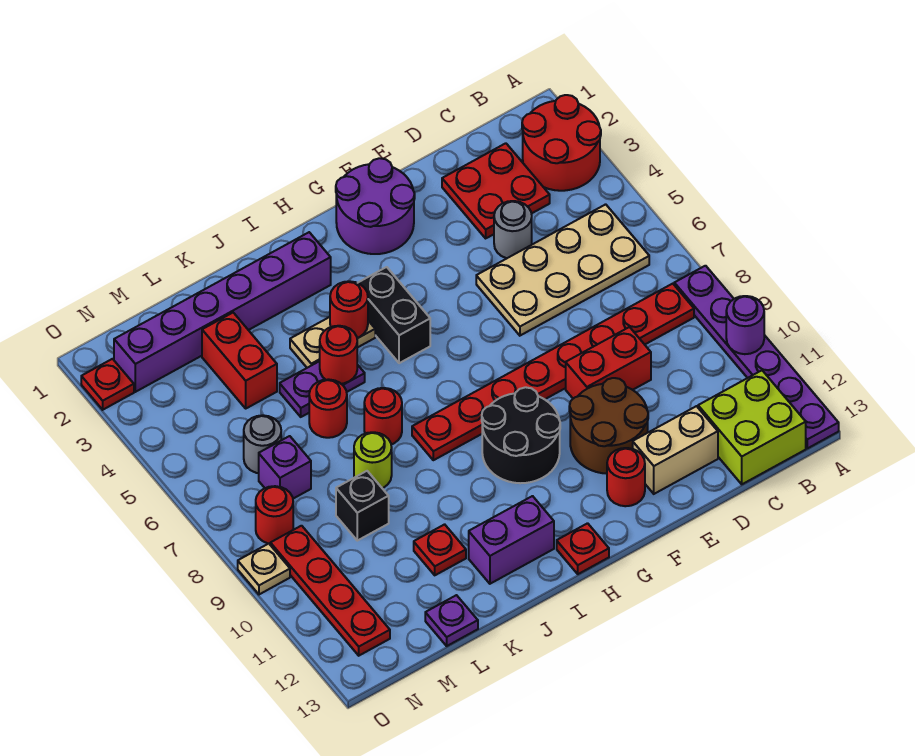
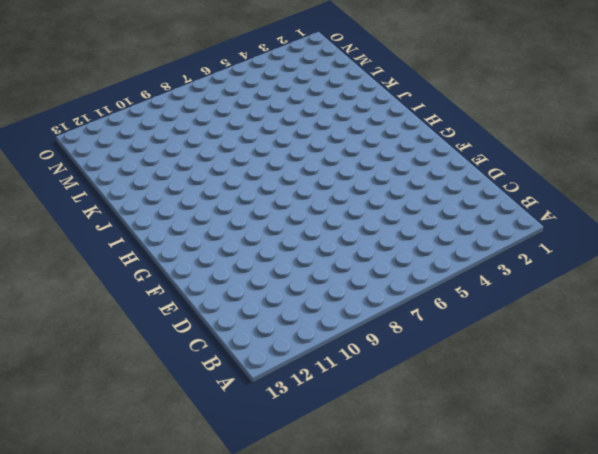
none -> red 2x2 round brick [522,95,601,191]
none -> purple 1x6 plate [674,266,839,448]
none -> tan 2x4 plate [476,204,649,336]
none -> red 1x8 plate [412,284,694,460]

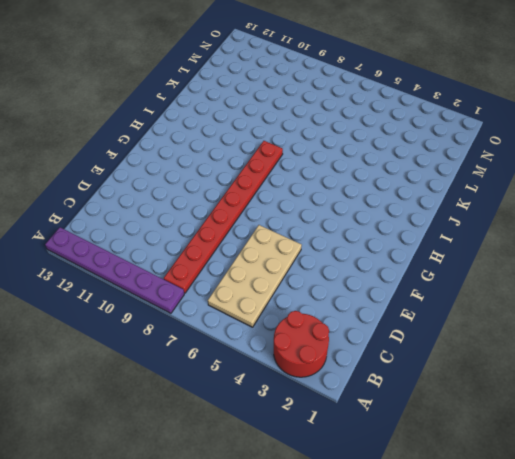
none -> lime 2x2 brick [698,370,806,484]
none -> red 2x2 plate [442,143,550,238]
none -> grey 1x1 round brick [494,201,532,258]
none -> red 1x2 brick [566,327,651,399]

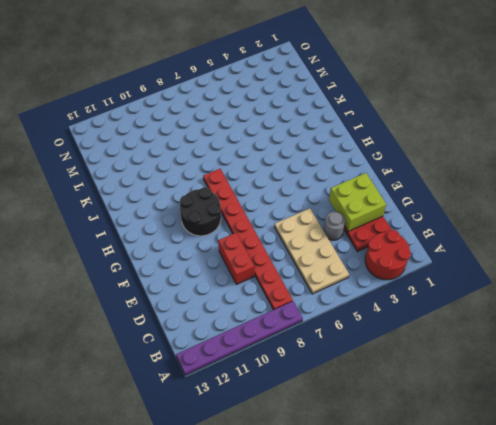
lime 2x2 brick [329,173,386,231] -> lime 2x2 brick moved to [698,370,806,484]
none -> tan 1x2 brick [633,406,718,494]
none -> brown 2x2 round brick [569,378,648,474]
none -> purple 2x2 round brick [336,158,415,254]
none -> red 1x1 round brick [607,448,645,506]

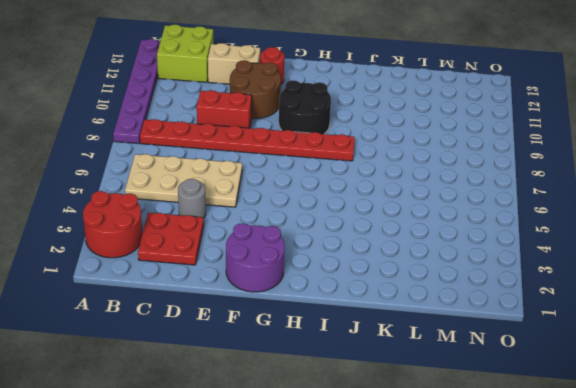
none -> black 1x2 brick [358,267,430,363]
none -> red 1x1 plate [557,523,609,574]
none -> purple 1x6 brick [114,232,331,392]
none -> tan 1x2 plate [290,317,375,368]

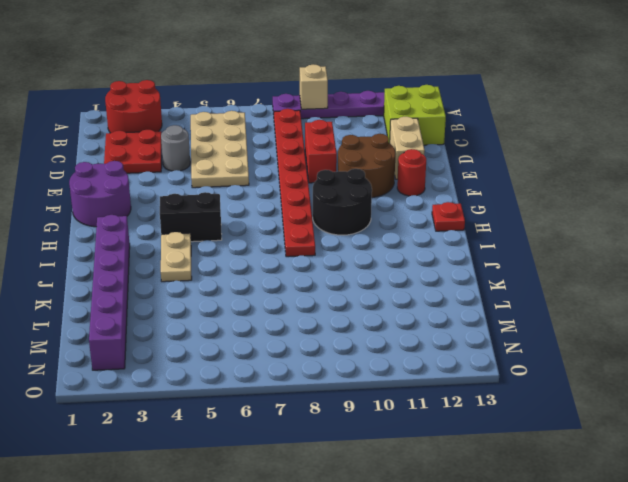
tan 1x1 brick [300,64,328,109] -> none
none -> purple 1x2 brick [469,496,554,584]
none -> purple 1x2 plate [280,361,365,417]
none -> red 1x1 round brick [364,388,402,444]
none -> red 1x1 round brick [309,379,347,438]

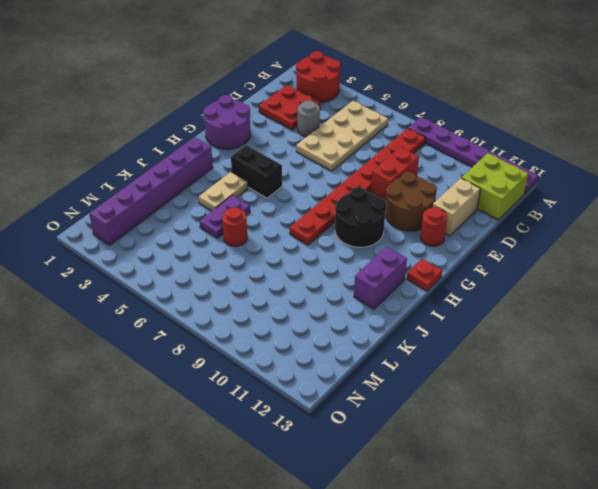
none -> red 1x1 round brick [364,388,402,444]
none -> lime 1x1 round brick [354,432,392,488]
none -> red 1x1 plate [414,524,466,575]
none -> red 1x2 brick [202,313,277,408]

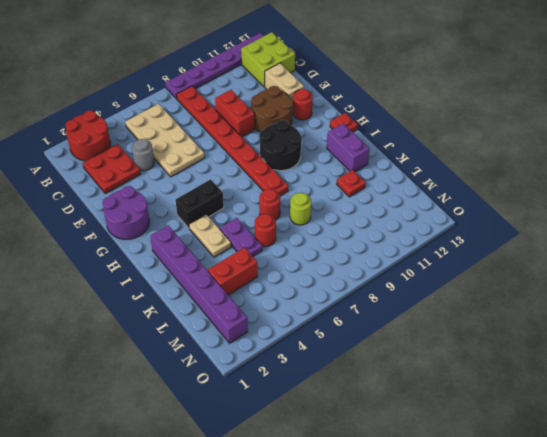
none -> black 1x1 brick [336,471,389,541]
none -> purple 1x1 plate [425,595,478,646]
none -> grey 1x1 round brick [244,415,281,473]
none -> purple 1x1 brick [259,436,311,499]

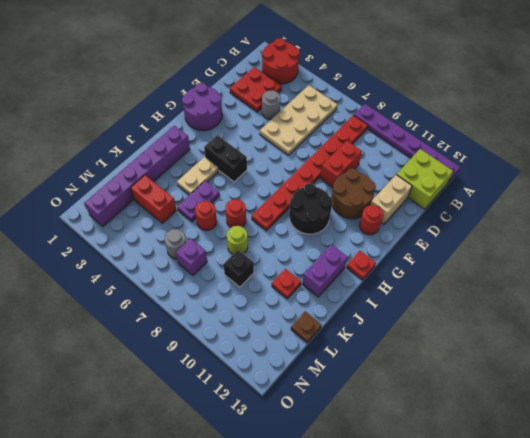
brown 1x1 plate [291,311,322,343] -> purple 1x1 plate [425,595,478,646]
none -> red 1x1 round brick [256,486,293,544]
none -> red 1x4 plate [270,526,390,656]
none -> red 1x1 plate [81,359,134,410]
none -> tan 1x1 plate [238,544,290,594]

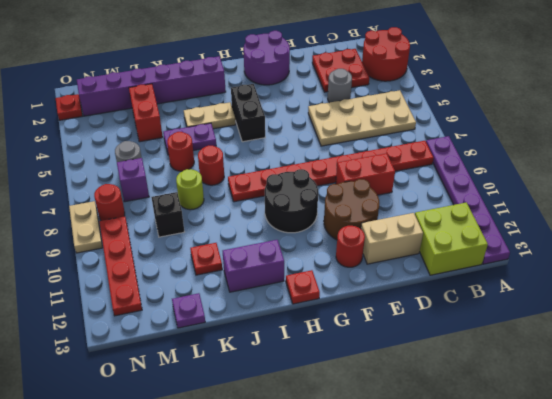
tan 1x2 plate [69,201,103,253] -> tan 1x1 plate [238,544,290,594]
none -> purple 1x1 round brick [726,296,764,354]
none -> red 1x1 round brick [330,281,368,338]
none -> red 1x1 round brick [320,326,357,384]

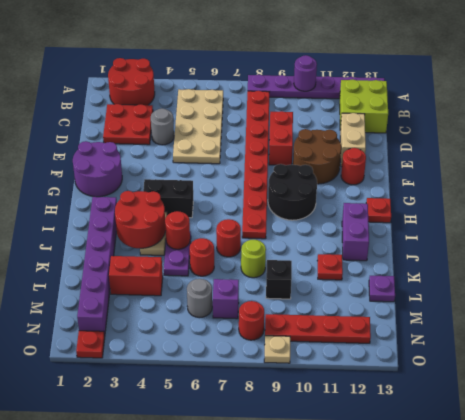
red 2x2 round brick [115,191,166,248] -> red 1x1 round brick [330,281,368,338]

